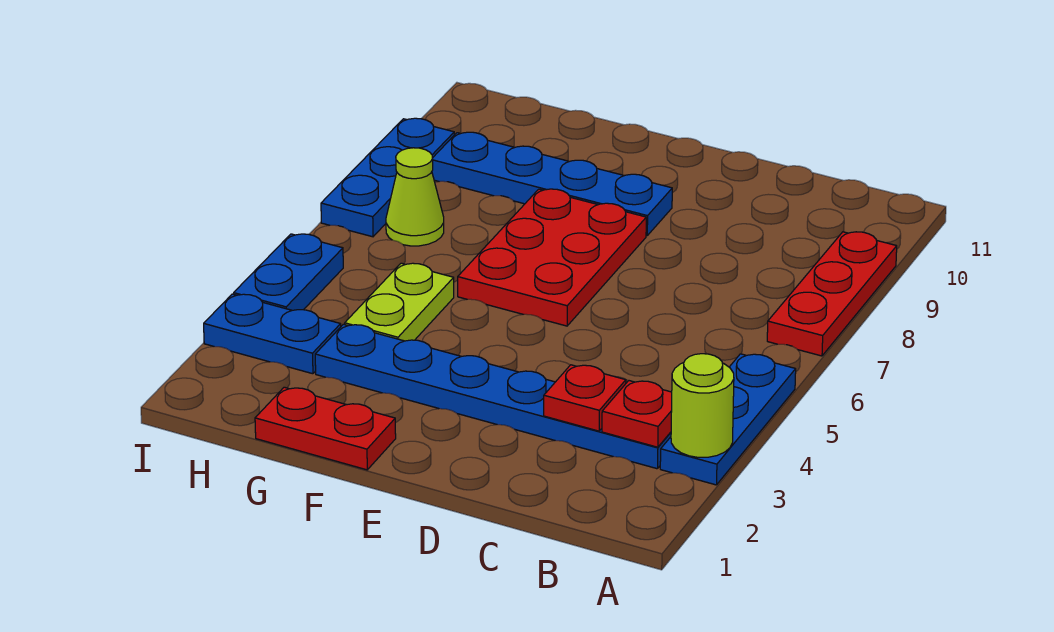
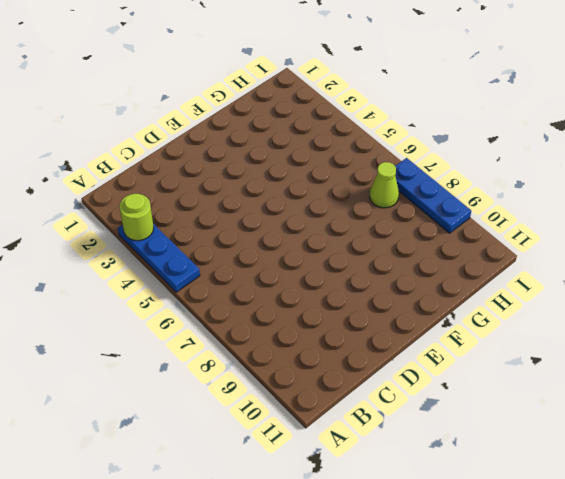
none -> red 1x3 plate [767,232,897,356]
none -> blue 1x6 plate [315,324,671,469]
none -> red 2x3 plate [458,189,646,326]

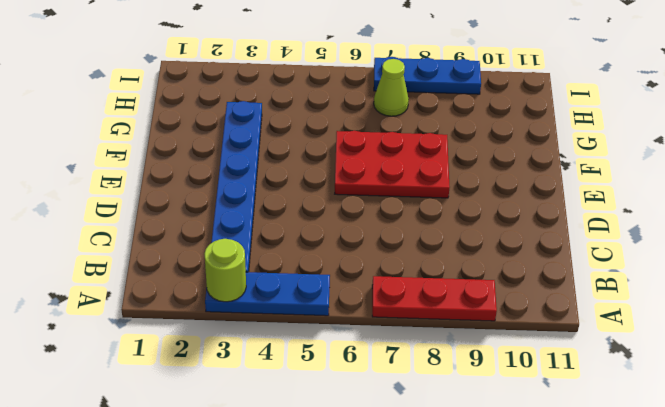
none -> blue 1x4 plate [432,132,672,236]
none -> red 1x2 plate [255,387,396,470]
none -> lime 1x2 plate [345,263,454,341]

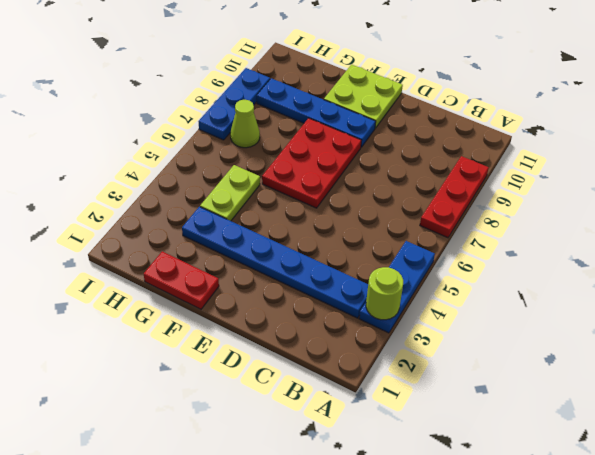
lime 2x2 plate [324,65,403,128] -> none
none -> blue 1x2 plate [204,294,341,374]
none -> blue 1x2 plate [234,234,343,310]
none -> red 1x1 plate [602,381,672,447]

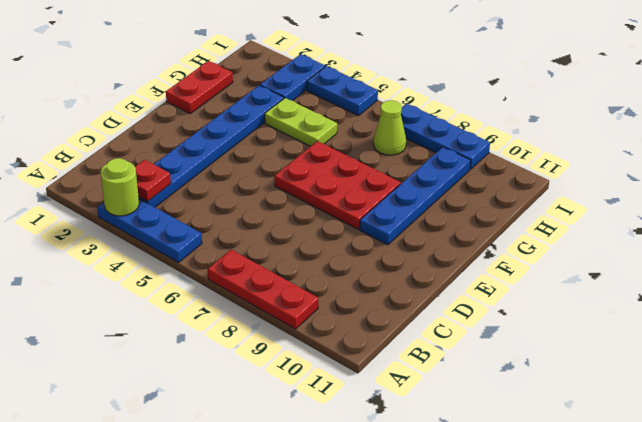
none -> red 1x1 plate [544,365,626,431]

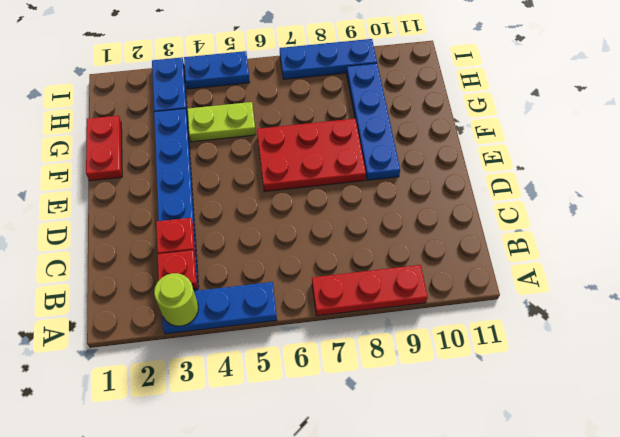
none -> lime 1x1 cone [386,148,444,246]

